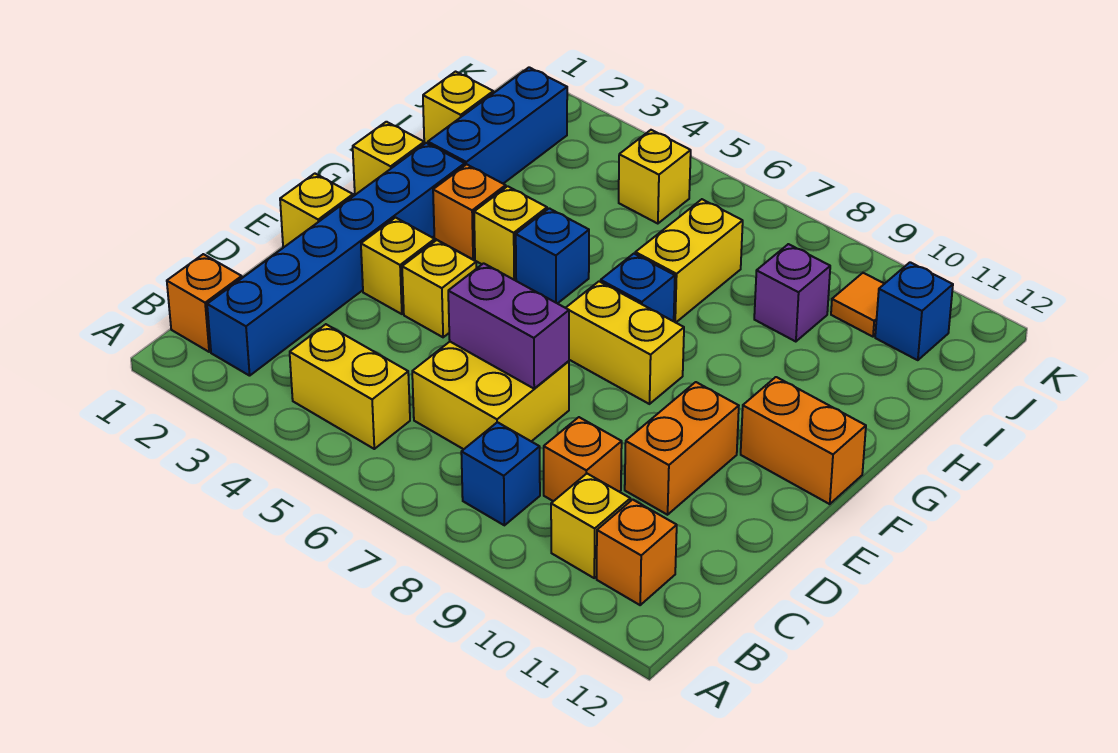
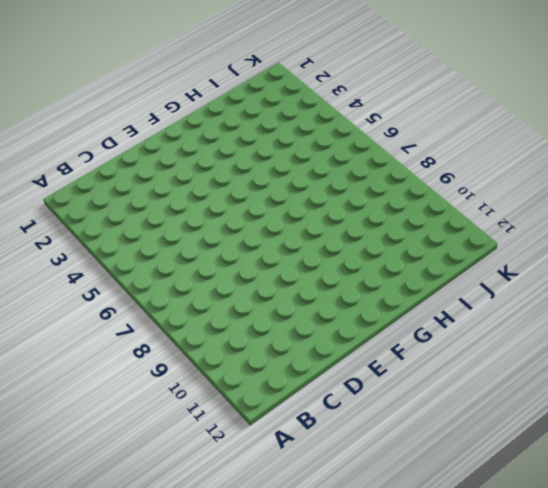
none -> orange 1x1 brick [167,254,242,352]
none -> blue 1x6 brick [207,143,465,376]
none -> yellow 1x2 brick [290,324,410,449]

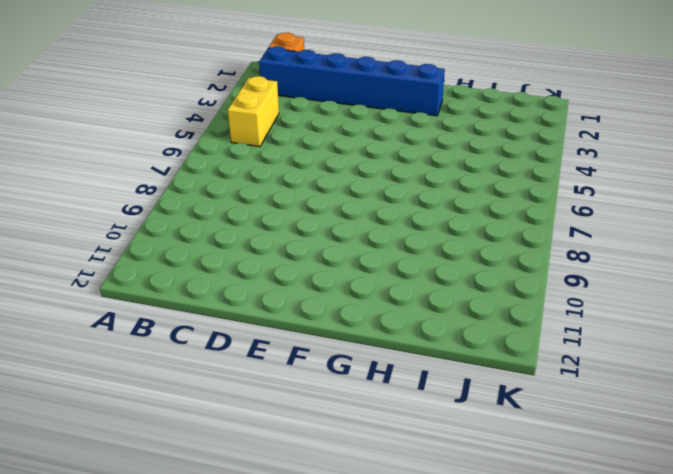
none -> blue 1x1 brick [461,422,540,525]
none -> yellow 1x1 brick [551,474,630,578]
none -> orange 1x1 brick [597,500,677,605]

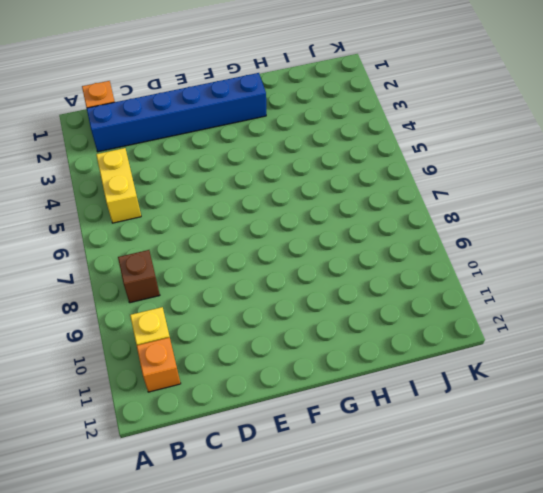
brown 1x1 brick [118,250,160,303] -> blue 1x1 brick [461,422,540,525]
none -> yellow 2x2 brick [412,342,569,449]
none -> orange 1x1 brick [544,417,622,501]
none -> orange 1x2 brick [625,382,739,515]

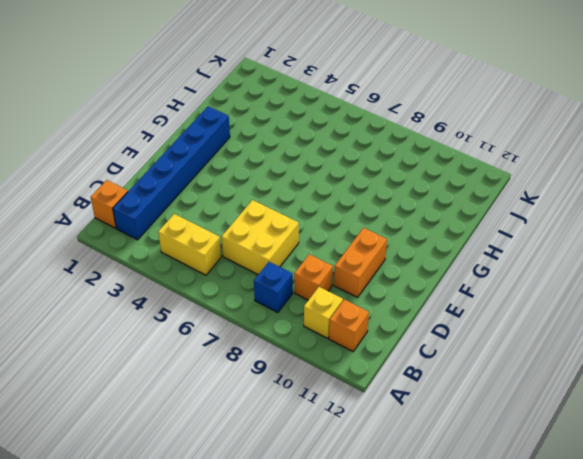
none -> yellow 1x1 brick [280,174,353,248]
none -> yellow 1x1 brick [361,218,435,314]
none -> yellow 1x1 brick [402,240,476,337]

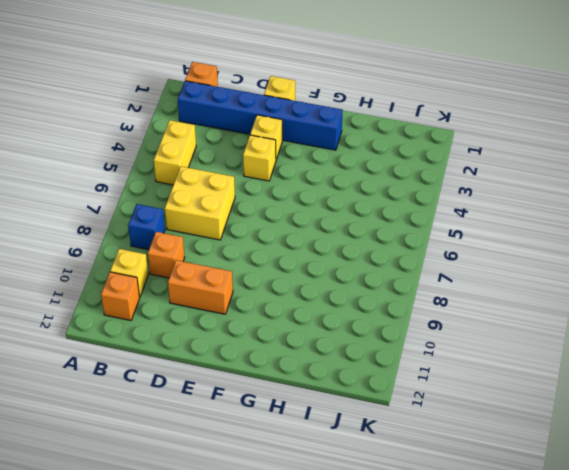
none -> yellow 1x2 brick [566,281,684,404]
none -> orange 1x2 brick [741,377,866,504]
none -> yellow 1x1 brick [353,122,424,195]

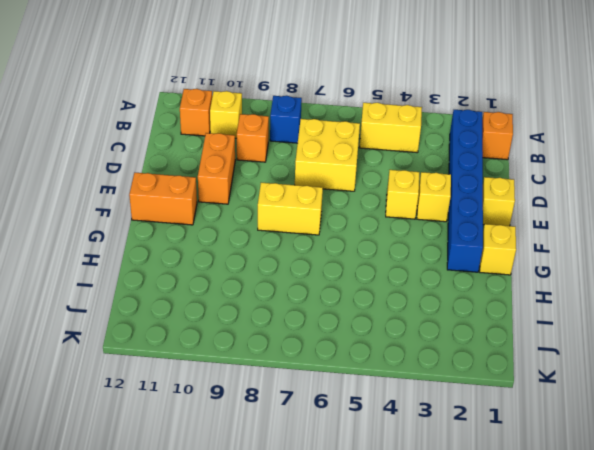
none -> orange 1x1 brick [433,164,506,259]
none -> yellow 1x1 brick [474,186,547,281]
none -> blue 1x1 brick [516,208,589,304]

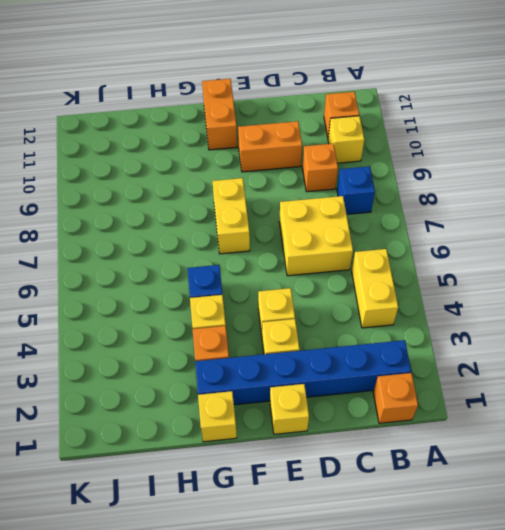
none -> blue 1x1 brick [601,254,675,321]
none -> blue 1x3 brick [428,67,567,184]
none -> yellow 1x2 brick [635,199,743,323]

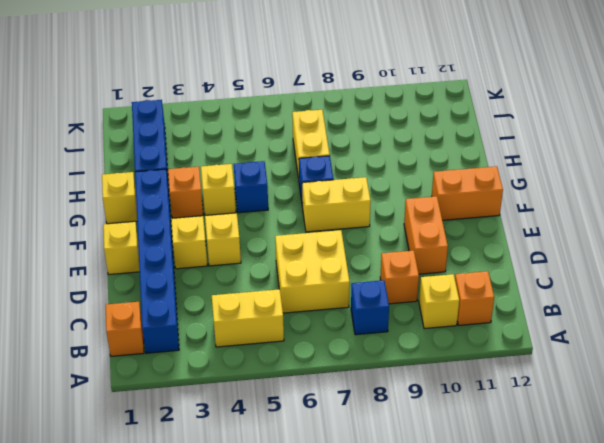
none -> yellow 1x1 brick [423,72,493,144]
none -> purple 1x1 brick [754,244,830,342]
none -> yellow 1x1 brick [619,130,691,224]

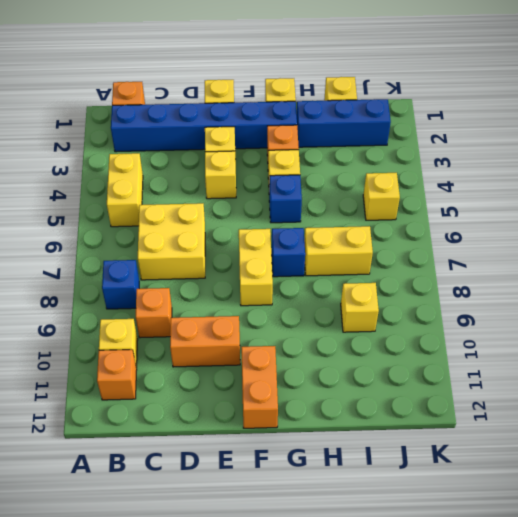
yellow 1x1 brick [341,283,379,332] -> purple 1x1 brick [754,244,830,342]
none -> orange 1x1 tile [831,273,884,337]
none -> blue 1x1 brick [875,262,953,360]
none -> purple 1x2 brick [448,263,569,389]

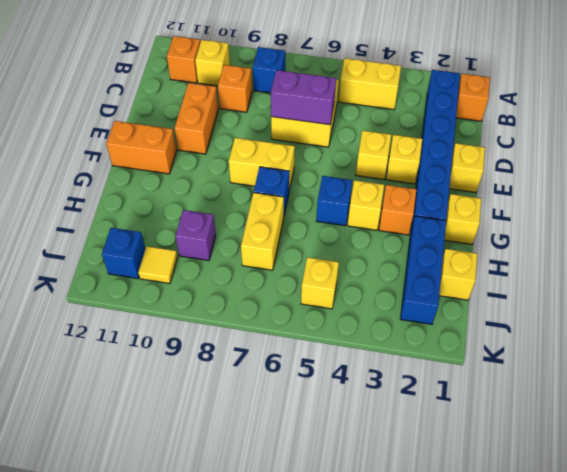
yellow 1x1 tile [138,246,177,284] -> orange 1x1 tile [831,273,884,337]

